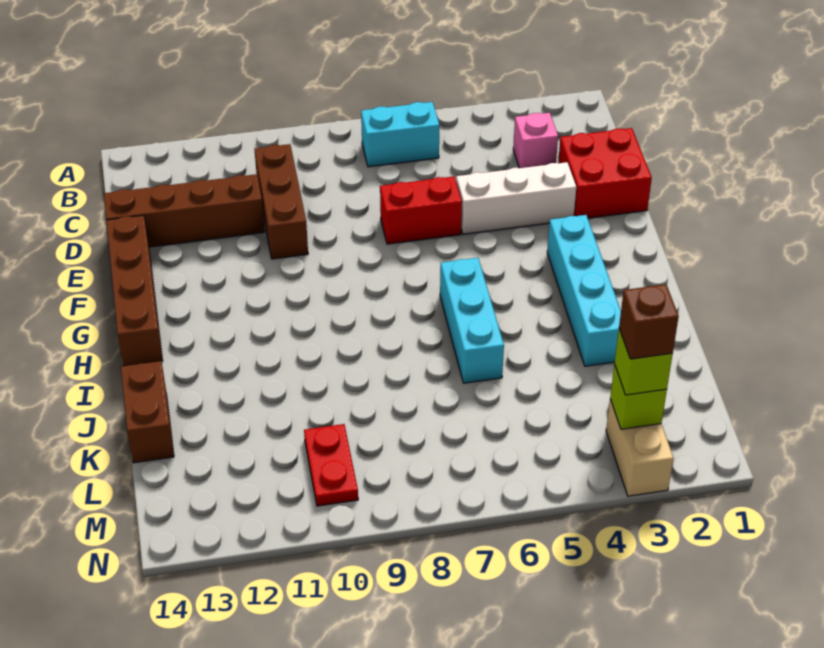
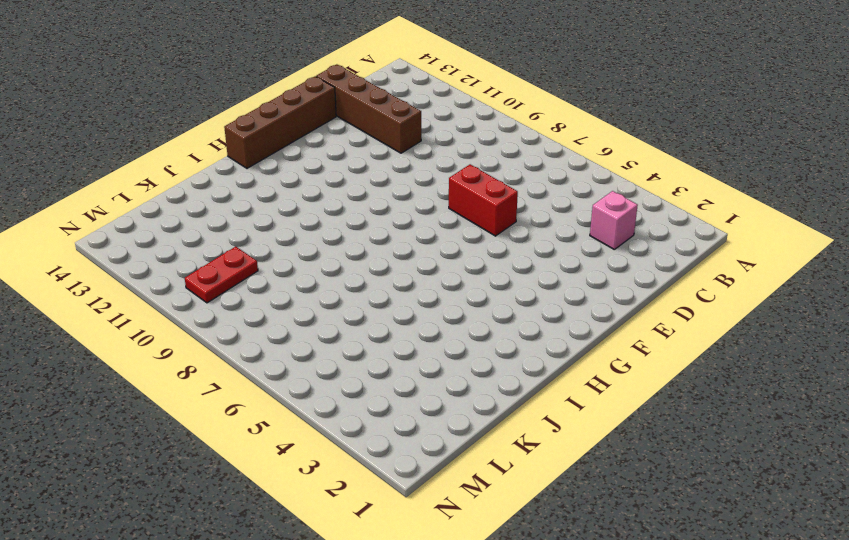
none -> cyan 1x2 brick [361,102,439,167]
none -> brown 1x3 brick [255,144,308,259]
none -> red 2x2 brick [558,128,652,218]

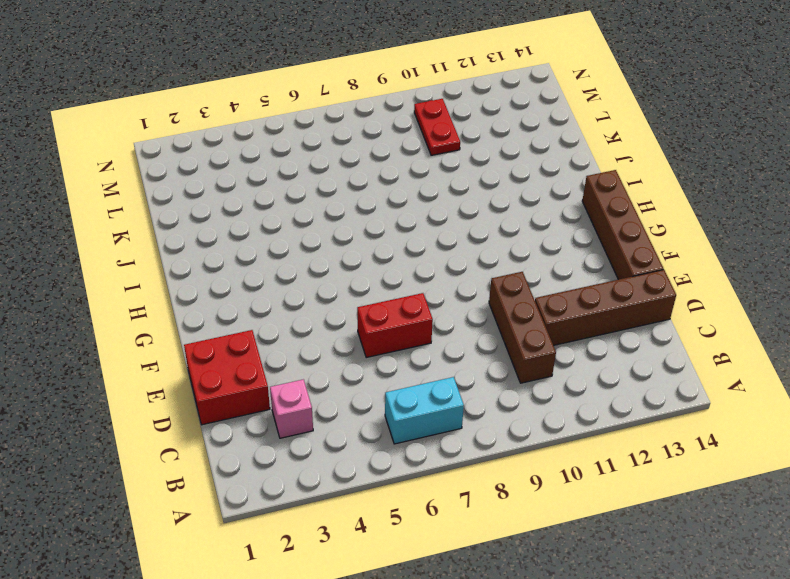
none -> white 1x3 brick [456,162,576,234]
none -> cyan 1x4 brick [547,215,621,366]
none -> cyan 1x3 brick [440,258,504,383]

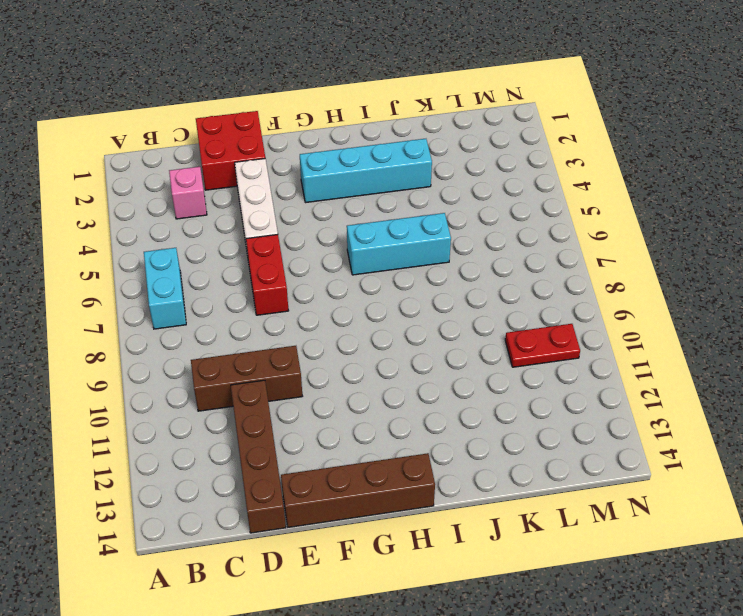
none -> brown 1x2 brick [121,361,174,463]
none -> tan 1x2 brick [606,399,674,496]
none -> lime 1x1 brick [610,364,667,429]

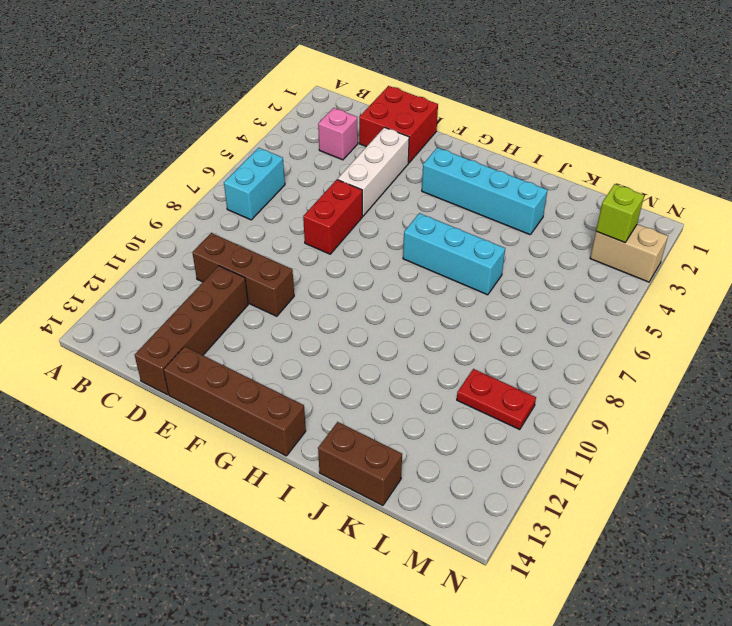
none -> lime 1x1 brick [615,329,673,395]
none -> brown 1x1 brick [619,284,679,359]

